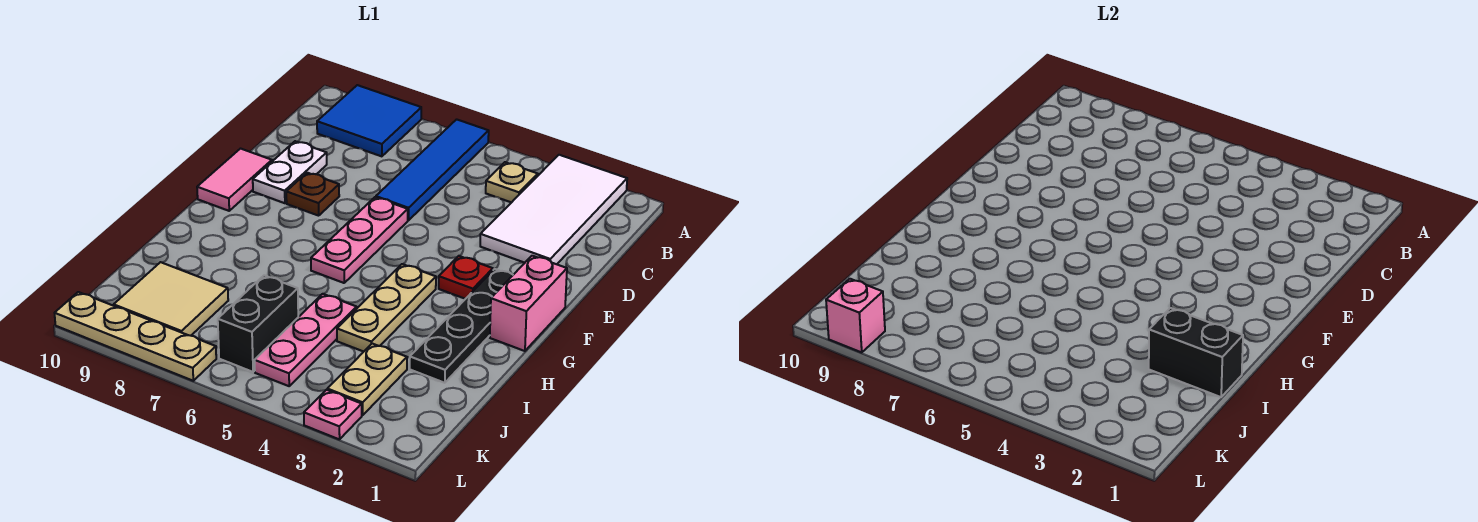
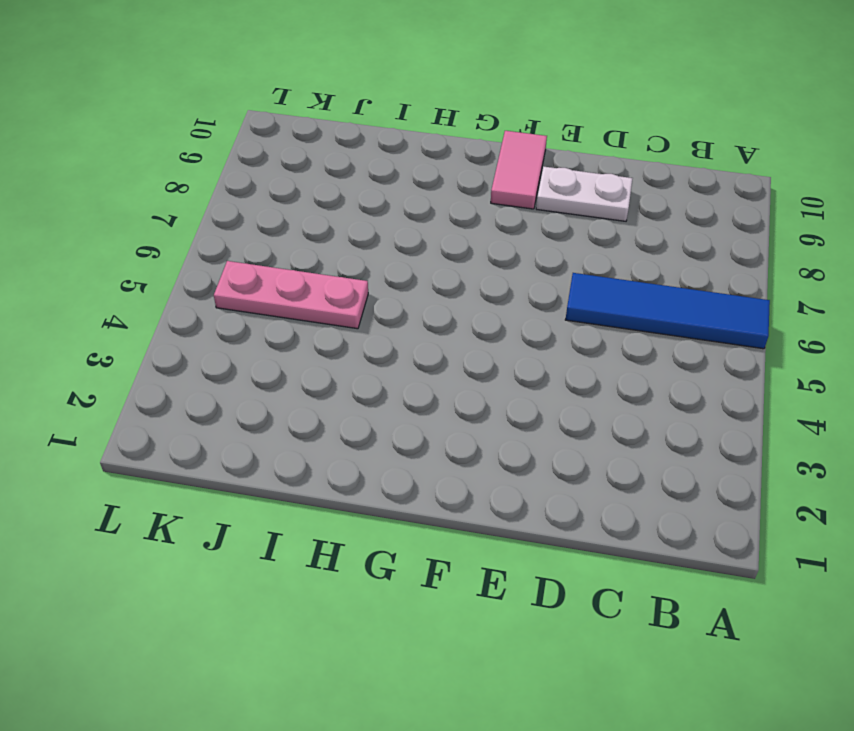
pink 1x2 tile [491,131,547,209] -> pink 1x2 tile turned to [197,149,272,211]
none -> white 2x4 tile [480,155,627,264]
none -> blue 2x2 tile [317,85,421,156]
none -> tan 1x1 plate [486,162,538,203]

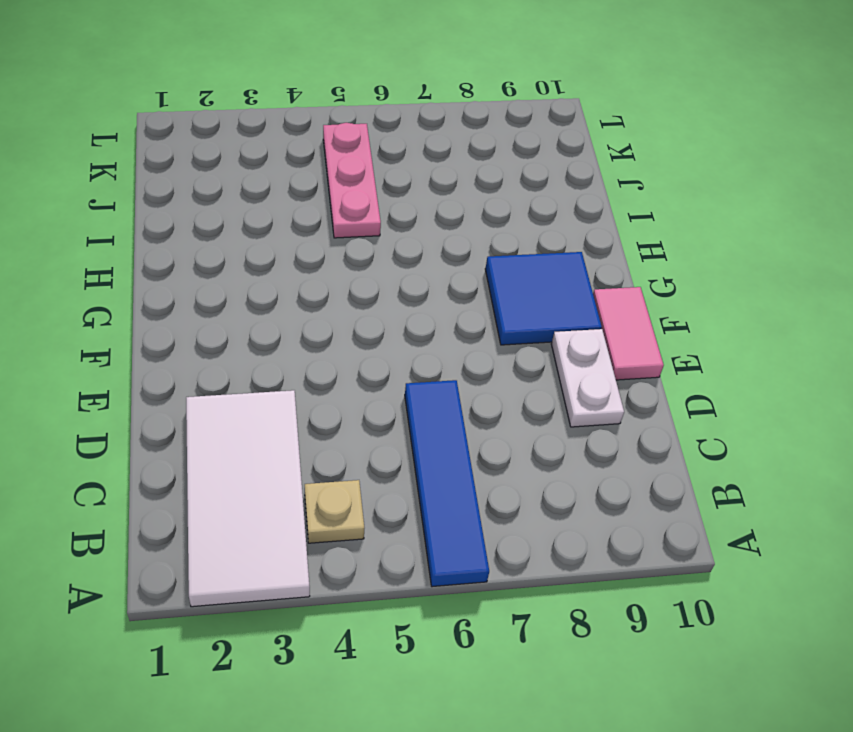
blue 2x2 tile [485,252,602,345] -> blue 2x2 tile moved to [317,85,421,156]
none -> pink 1x3 plate [311,197,408,283]
none -> brown 1x1 plate [286,173,339,216]
none -> pink 1x2 brick [490,256,567,351]

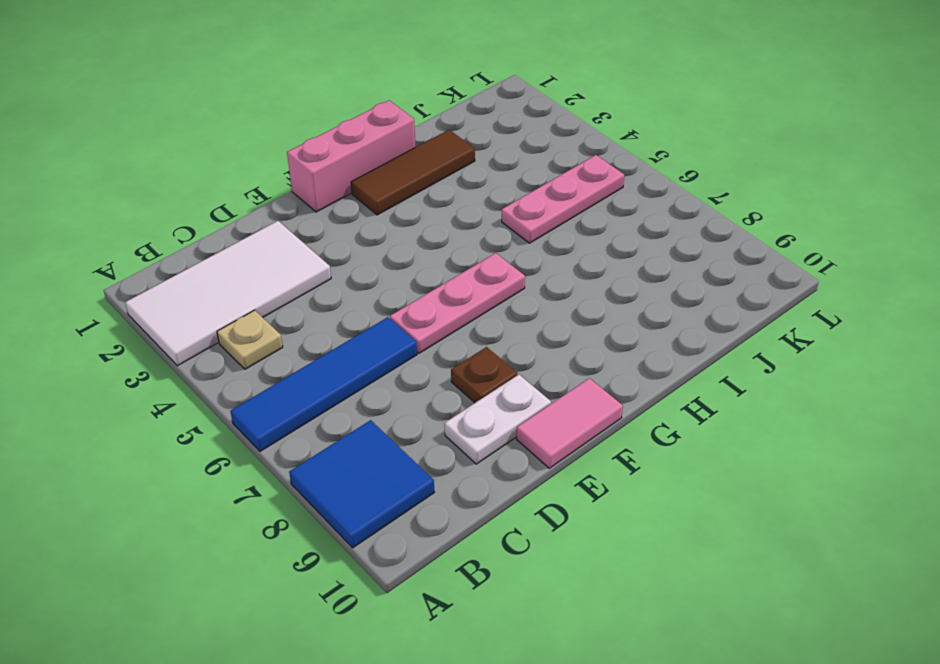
pink 1x3 brick [287,100,415,212] -> pink 1x2 brick [490,256,567,351]
brown 1x3 tile [351,130,475,215] -> black 1x4 plate [410,269,513,383]
none -> red 1x1 plate [439,256,493,299]
none -> tan 1x3 plate [337,264,436,352]
none -> tan 1x2 plate [327,344,407,415]

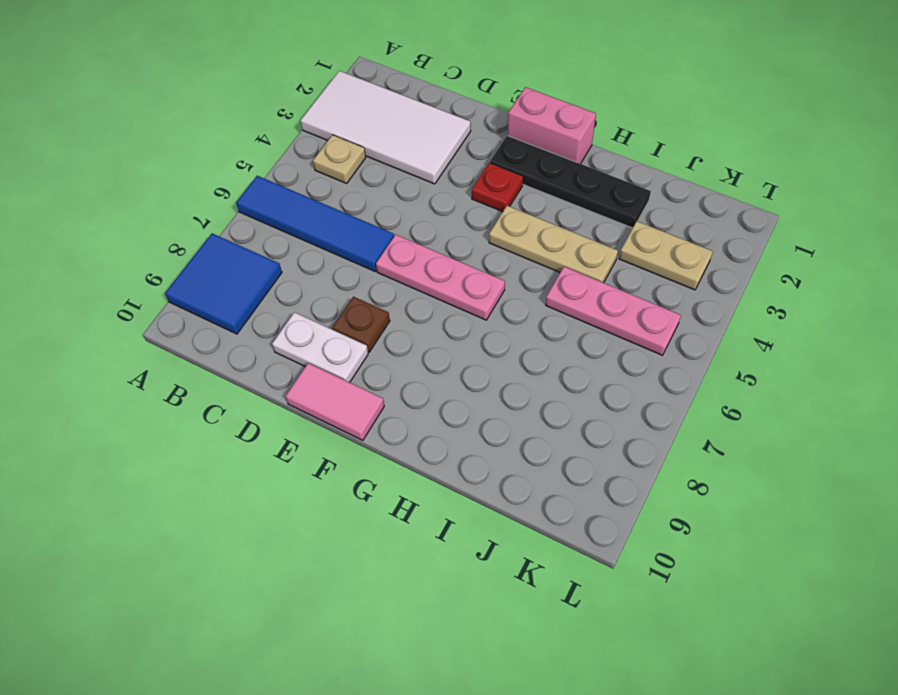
none -> black 1x2 brick [218,276,298,372]
none -> tan 2x2 tile [114,262,228,336]
none -> pink 1x1 plate [304,390,362,439]

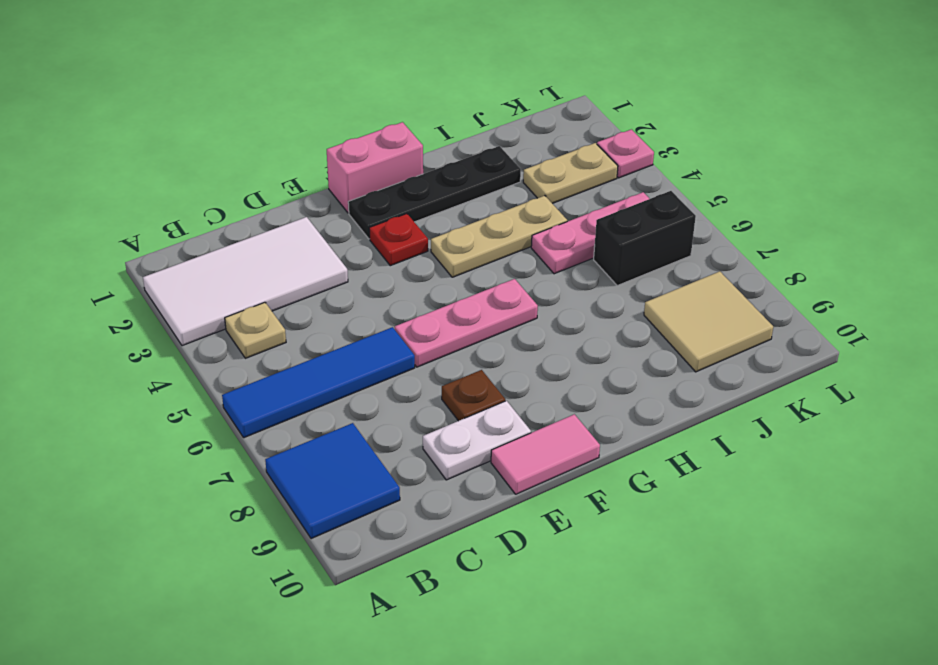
none -> tan 1x4 plate [55,292,216,381]
none -> black 1x2 brick [1149,308,1243,397]
none -> pink 1x1 brick [826,279,885,352]

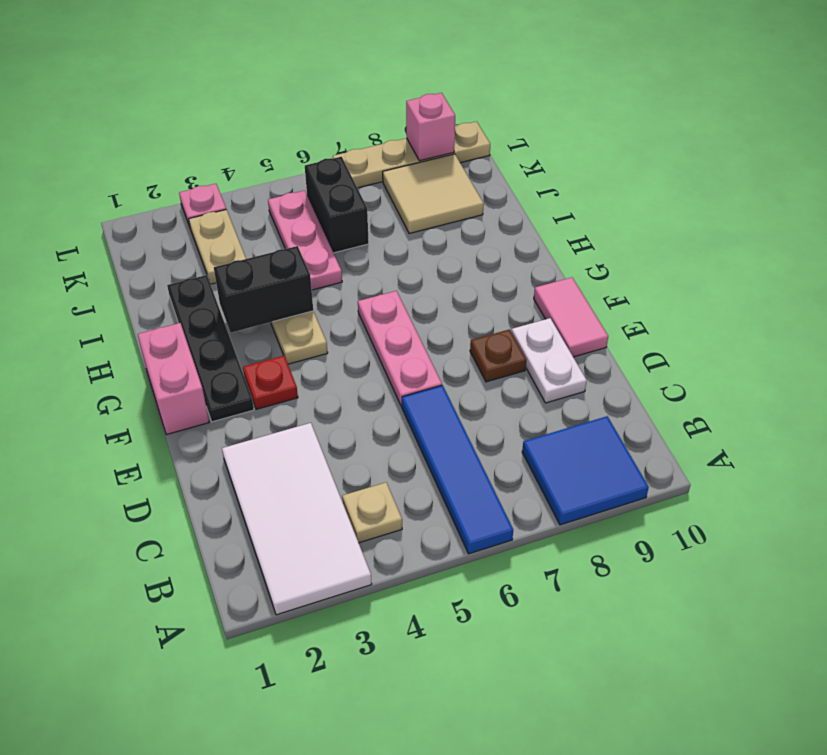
black 1x2 brick [214,246,313,333] -> black 1x2 brick moved to [1149,308,1243,397]

